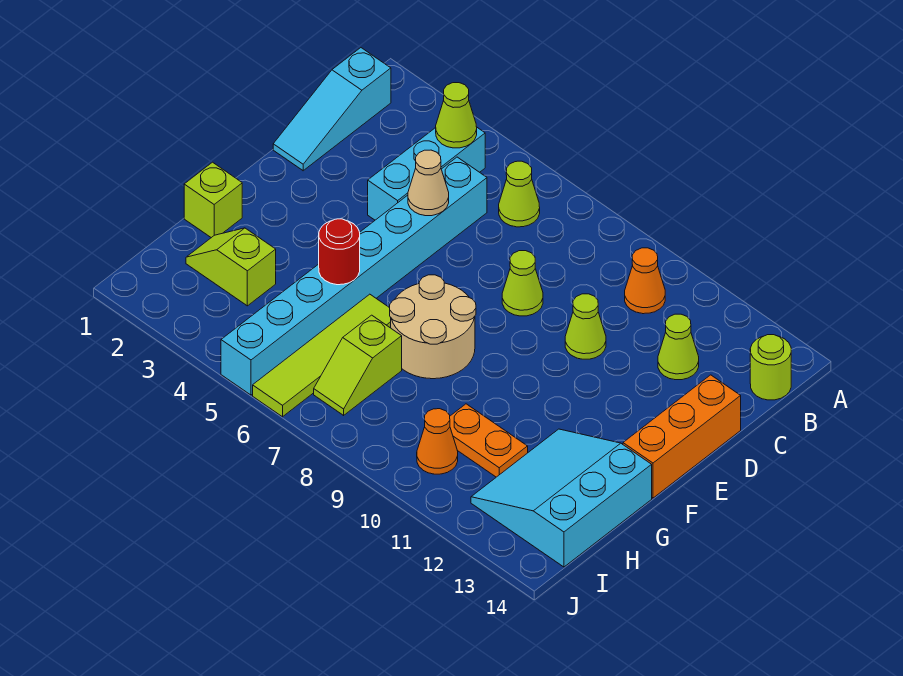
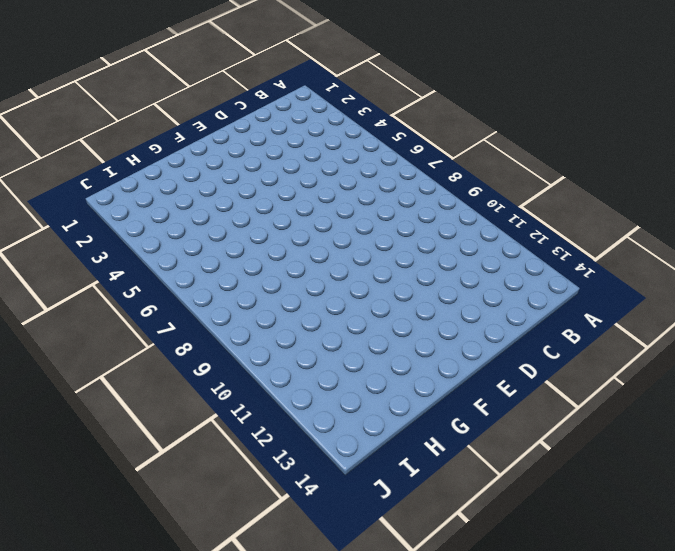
none -> cyan 1x3 slope [273,48,391,171]
none -> cyan 1x3 brick [368,128,485,220]
none -> lime 1x1 cone [499,161,540,227]

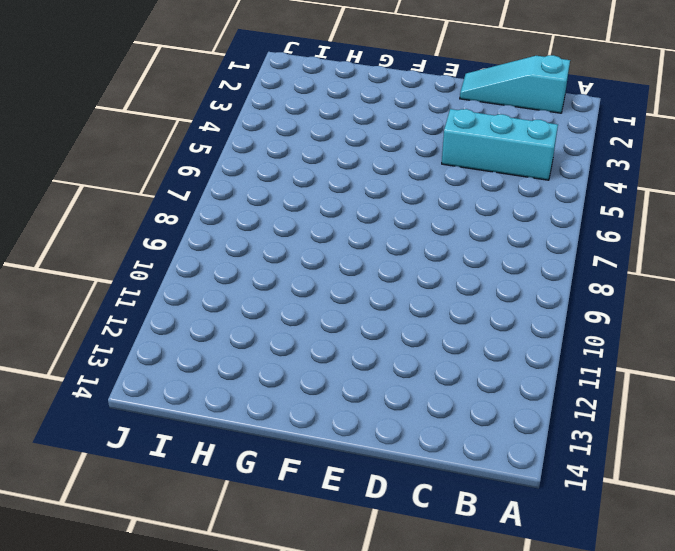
none -> lime 1x1 cone [499,161,540,227]
none -> orange 1x1 cone [625,248,665,314]
none -> lime 1x1 round brick [750,335,791,400]

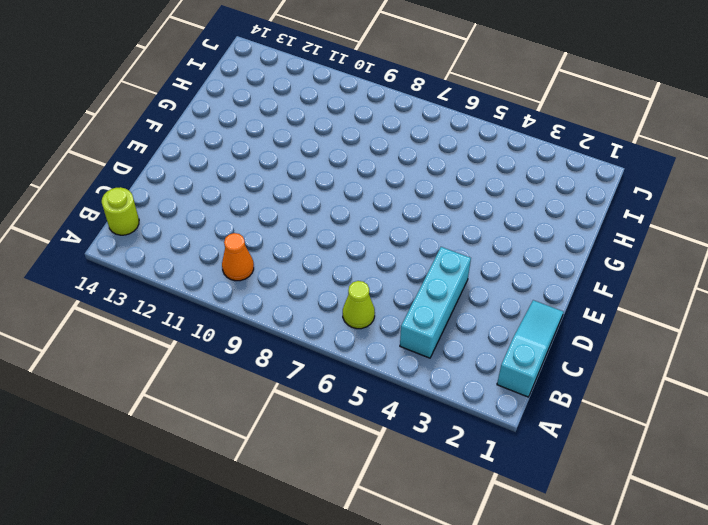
none -> cyan 1x8 brick [221,157,487,395]
none -> lime 1x1 cone [658,314,699,380]
none -> lime 1x1 cone [502,251,543,316]

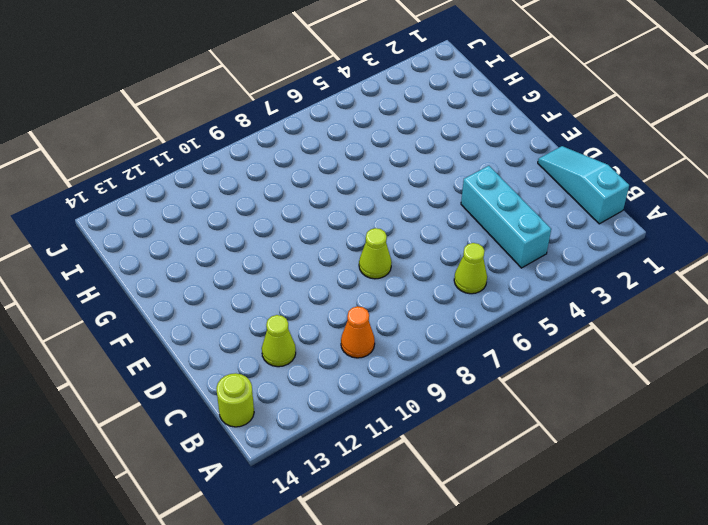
none -> cyan 1x8 brick [221,157,487,395]
none -> lime 1x1 cone [565,294,606,359]
none -> orange 1x3 brick [623,375,741,498]

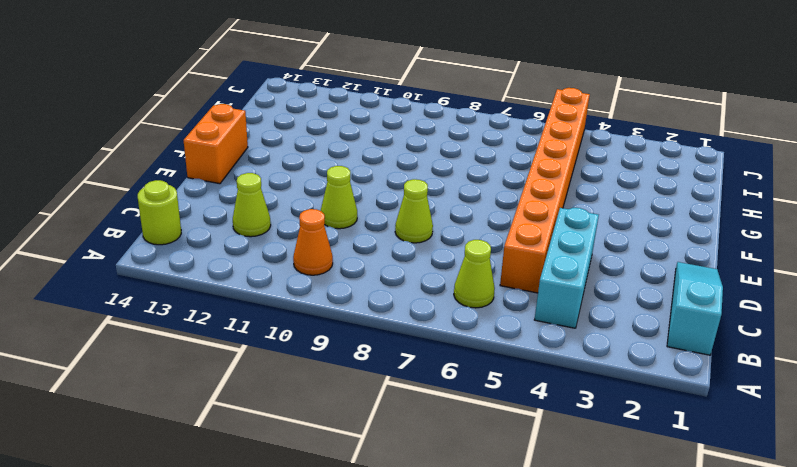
orange 1x8 brick [500,88,590,293] -> cyan 1x8 brick [221,157,487,395]
orange 1x2 brick [184,104,248,184] -> orange 1x3 brick [623,375,741,498]
none -> tan 2x2 round brick [390,275,476,379]
none -> lime 1x1 brick [184,162,242,238]
none -> lime 1x4 tile [253,294,391,417]

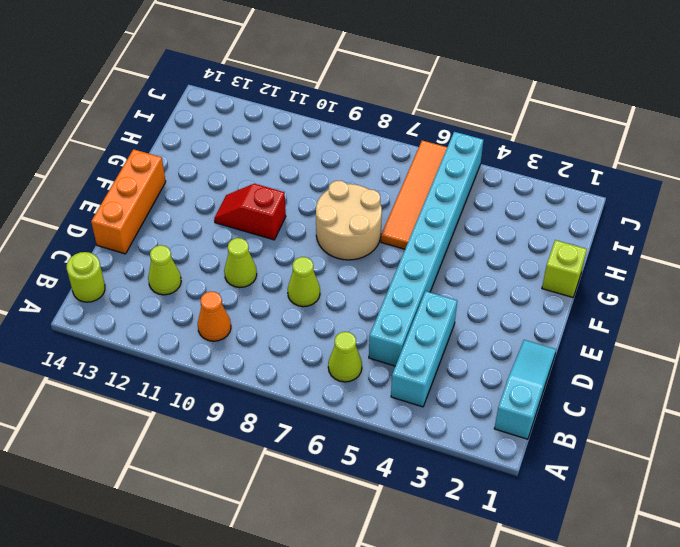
red 1x2 slope [214,184,286,240] -> none
orange 1x4 tile [381,140,447,249] -> lime 1x4 tile [253,294,391,417]
none -> cyan 3x3 slope [471,429,652,567]
none -> lime 1x2 slope [186,228,276,306]
none -> lime 1x2 slope [314,315,402,415]

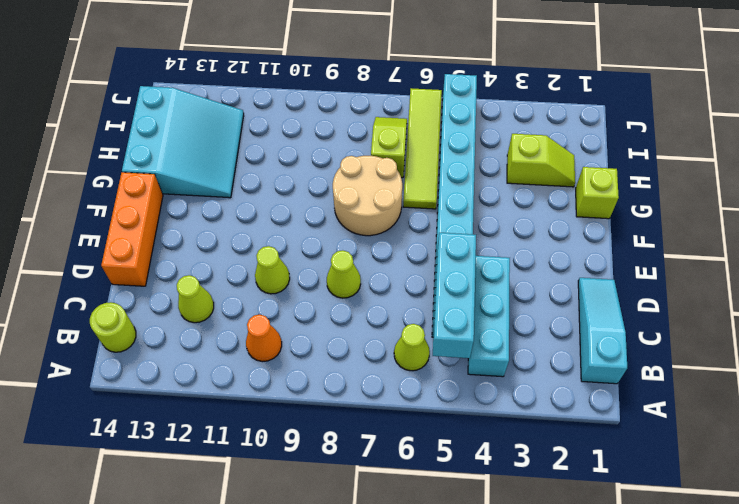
cyan 1x3 brick [433,233,476,358] -> tan 1x1 cone [408,150,449,216]
none -> orange 1x2 plate [450,404,528,477]
none -> orange 1x1 cone [417,409,458,474]
none -> lime 1x1 cone [436,83,477,148]

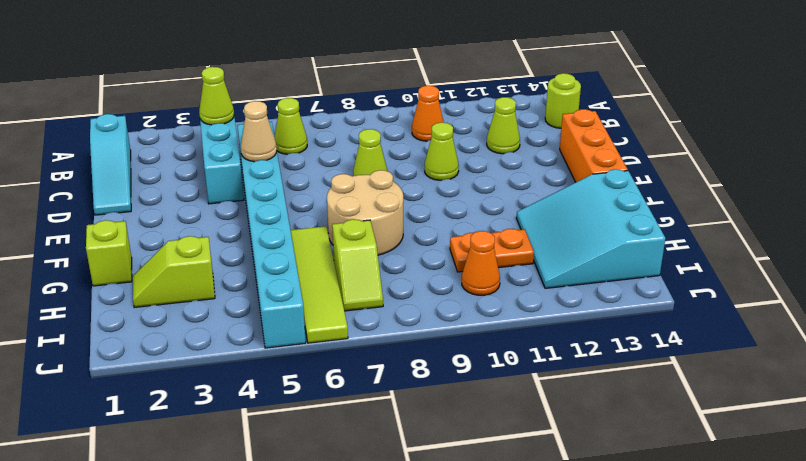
none -> red 1x1 round brick [319,219,360,285]

